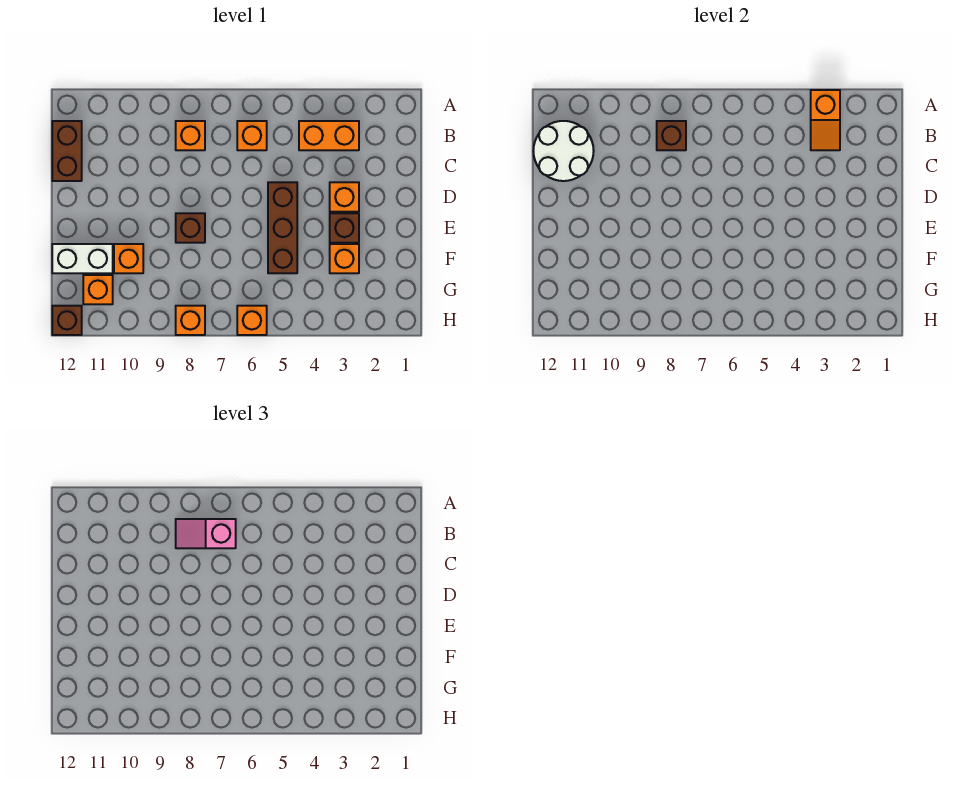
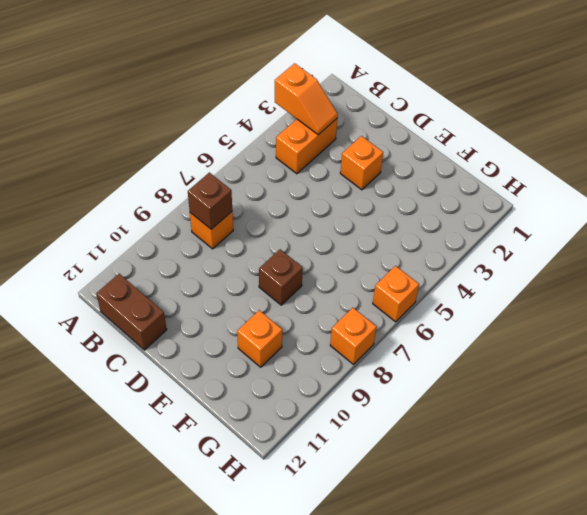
none -> orange 1x1 brick [237,121,267,150]
none -> brown 1x3 brick [268,182,297,273]
none -> brown 1x1 brick [330,213,359,243]

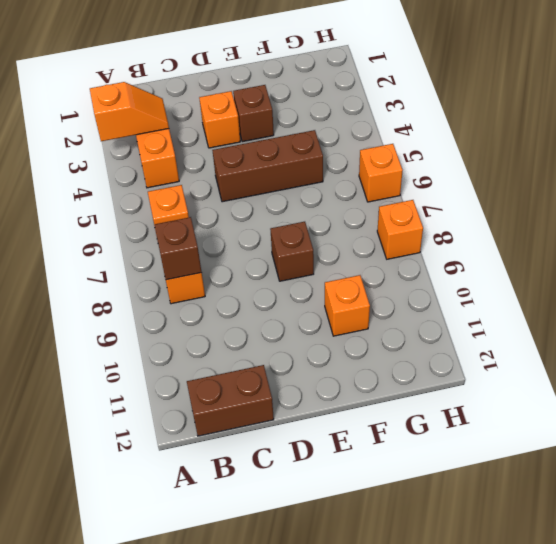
none -> orange 1x1 brick [330,244,359,273]
none -> white 1x2 brick [52,244,113,273]
none -> orange 1x1 brick [83,275,113,304]

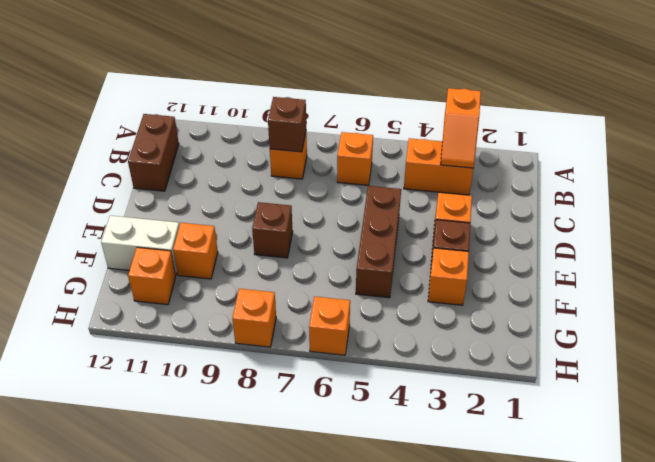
none -> brown 1x1 brick [52,306,82,335]
none -> white 2x2 round brick [533,121,594,181]
none -> pink 1x2 slope [176,519,236,548]

